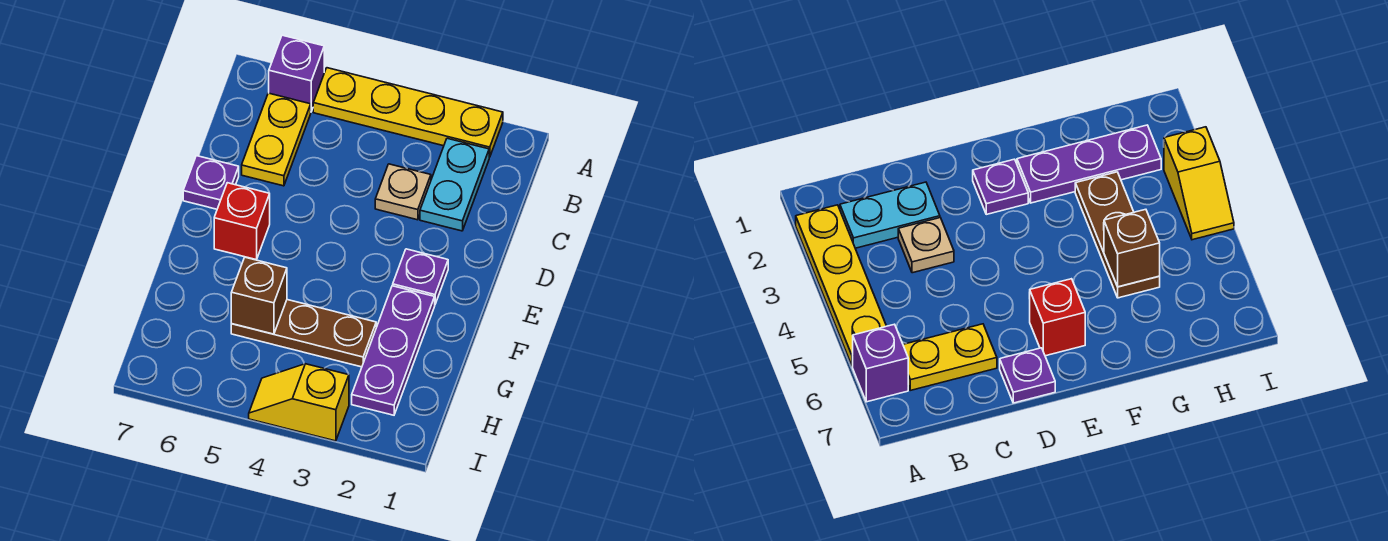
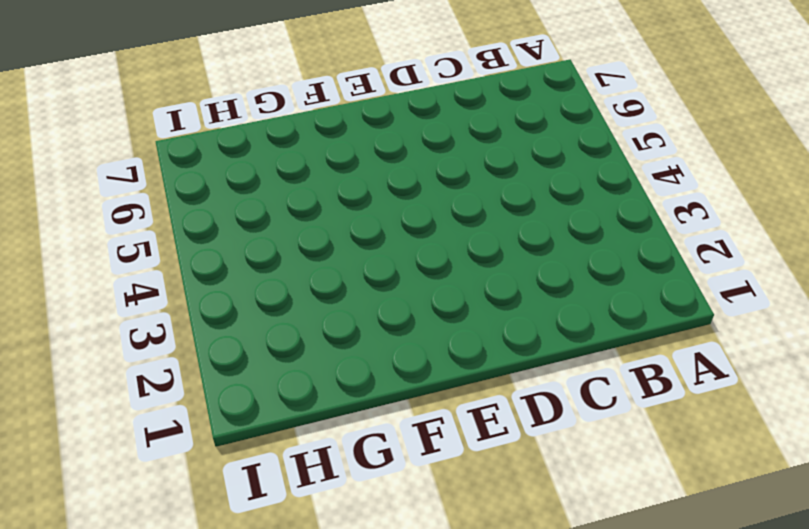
none -> yellow 1x4 plate [313,68,503,157]
none -> purple 1x1 brick [269,35,324,111]
none -> cyan 1x2 plate [420,138,489,231]

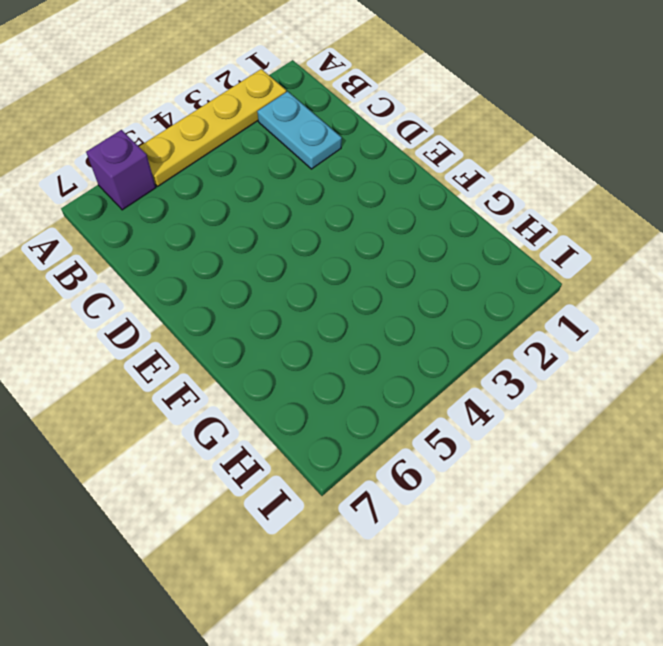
none -> yellow 1x2 plate [242,93,311,186]
none -> tan 1x1 plate [375,164,431,220]
none -> purple 1x1 plate [183,156,239,209]

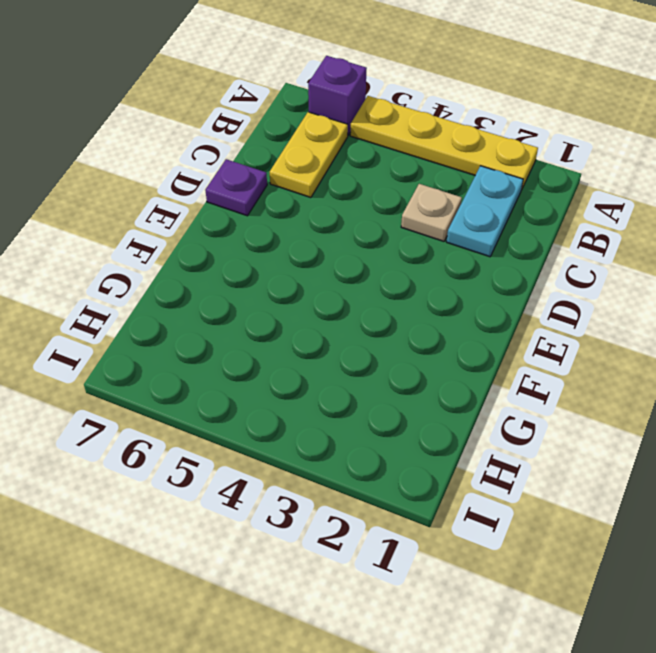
none -> purple 1x1 plate [393,249,448,304]
none -> red 1x1 brick [214,183,270,260]
none -> purple 1x3 plate [352,286,435,415]

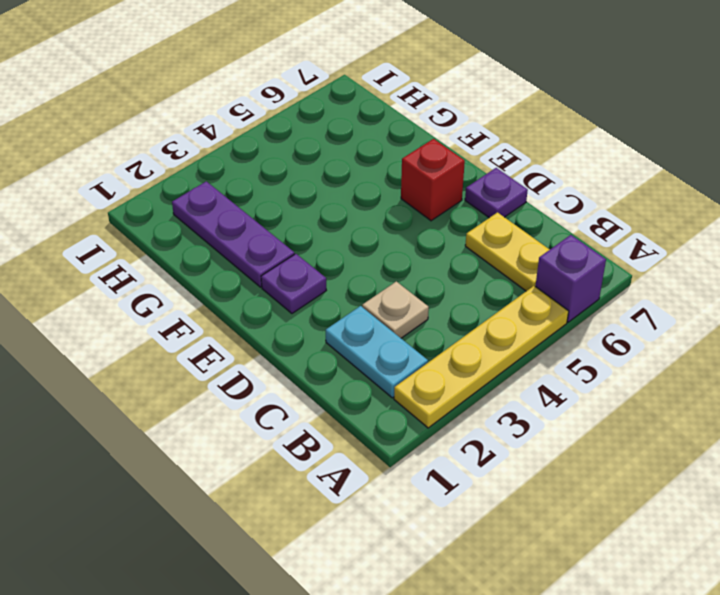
none -> brown 1x3 plate [231,300,376,367]
none -> yellow 1x2 slope [249,364,349,441]
none -> brown 1x1 brick [231,257,287,334]

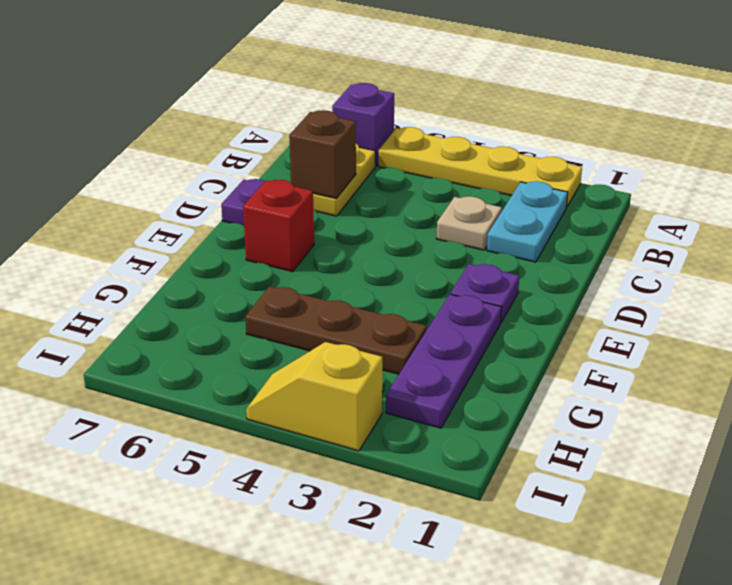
brown 1x1 brick [289,110,356,199] -> brown 1x1 brick moved to [231,257,287,334]

